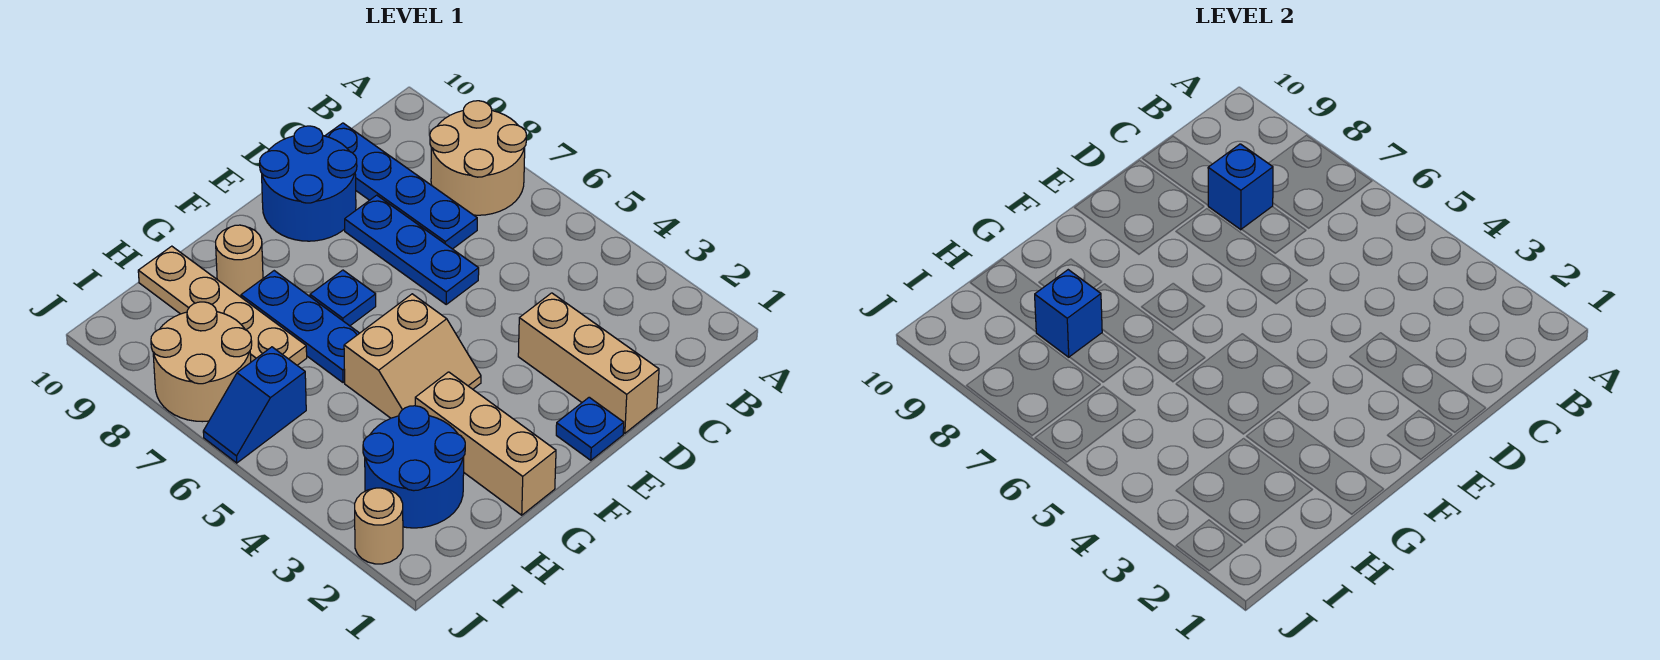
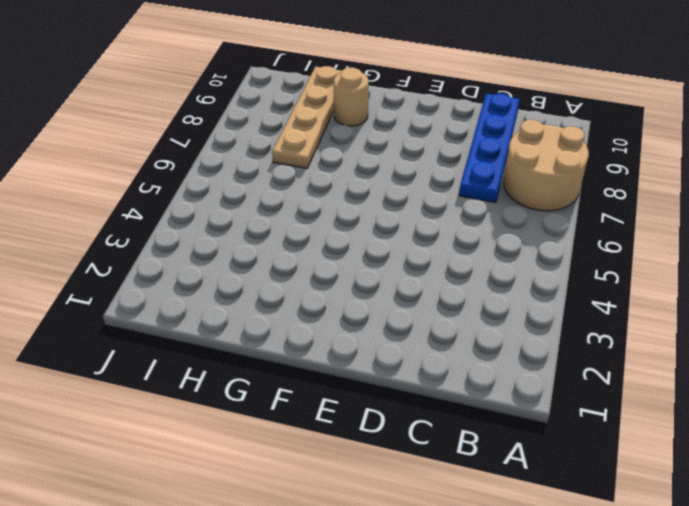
none -> tan 1x3 brick [518,293,659,433]
none -> blue 1x3 plate [345,195,479,304]
none -> blue 2x2 round brick [260,126,357,241]

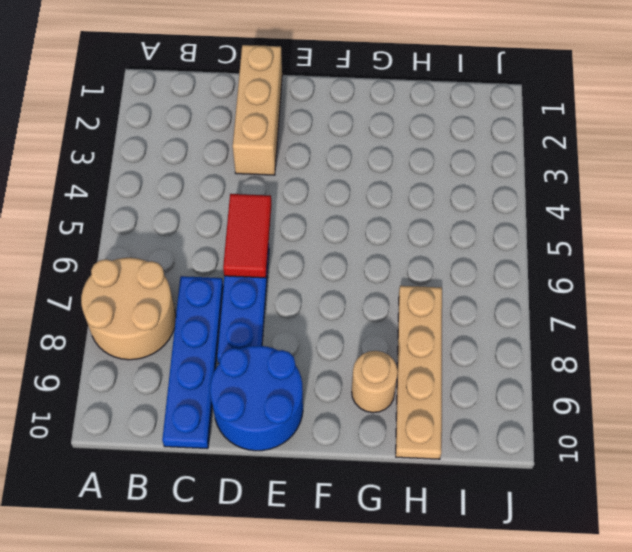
red 1x2 tile [223,194,272,278] -> none
none -> blue 1x1 plate [556,397,624,460]
none -> tan 2x2 slope [344,294,481,418]
none -> blue 1x1 plate [310,270,376,326]

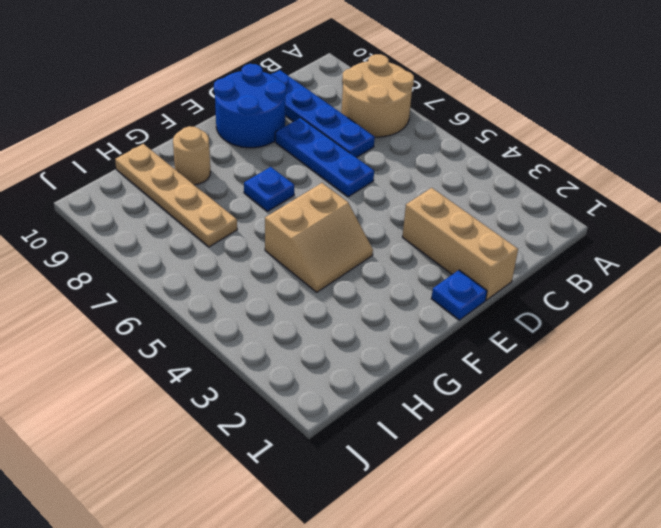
none -> tan 1x3 brick [415,372,556,515]
none -> blue 1x3 plate [241,271,359,383]
none -> blue 2x2 round brick [363,406,465,528]

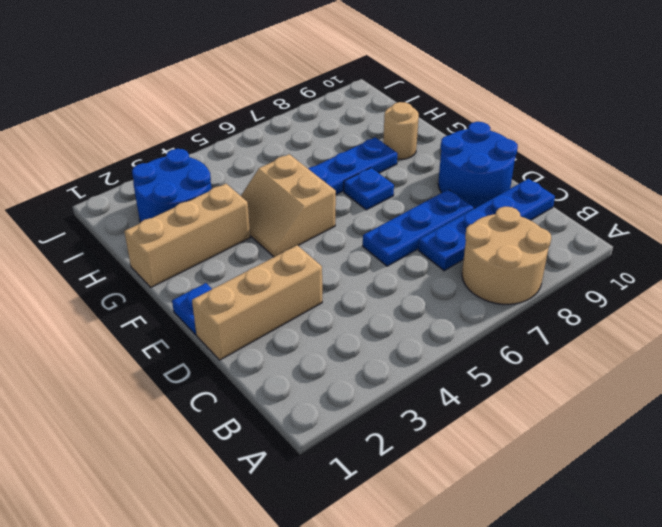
none -> tan 1x4 plate [138,246,307,365]
none -> blue 1x2 slope [203,347,306,463]
none -> tan 2x2 round brick [151,302,252,422]

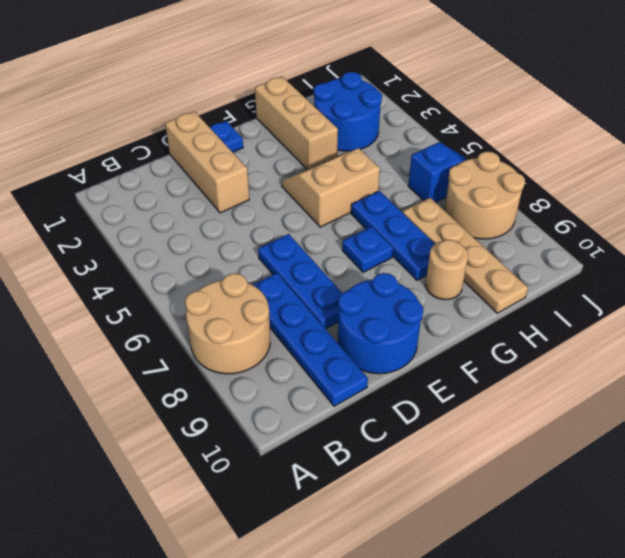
none -> tan 1x1 round brick [355,488,403,564]
none -> blue 1x1 brick [1208,144,1273,230]
none -> blue 1x1 brick [1035,270,1102,357]

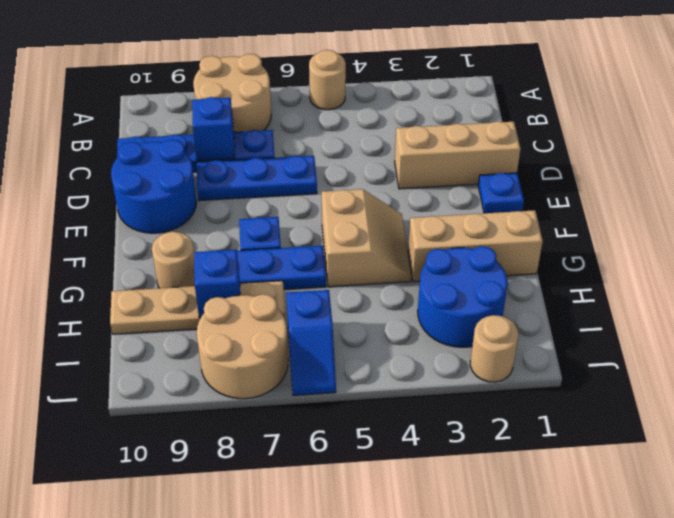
tan 1x1 round brick [309,50,346,110] -> none

